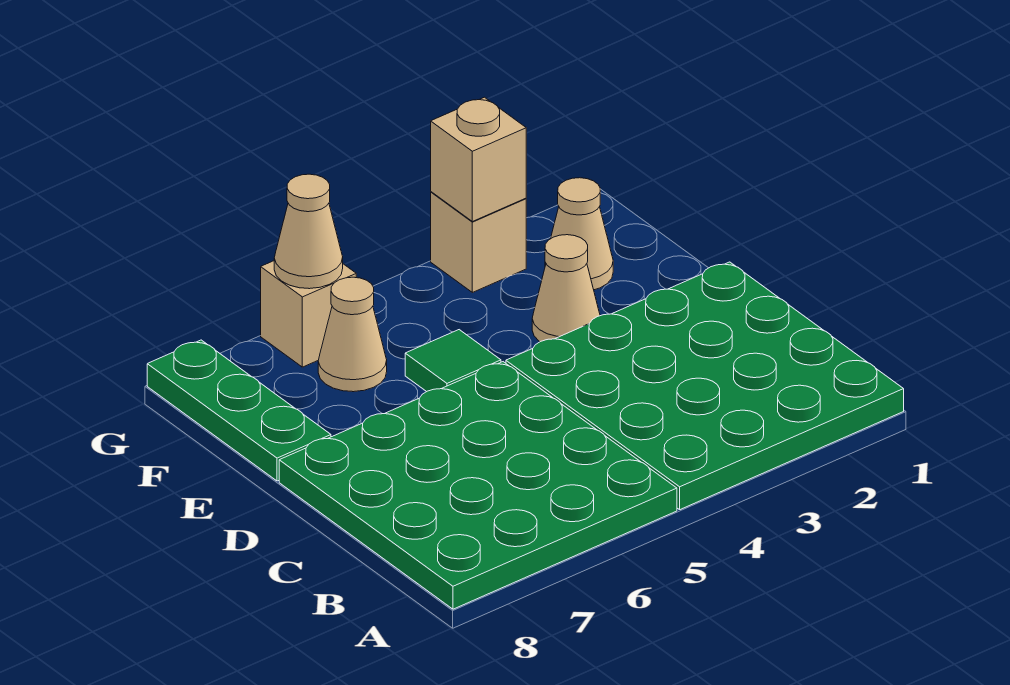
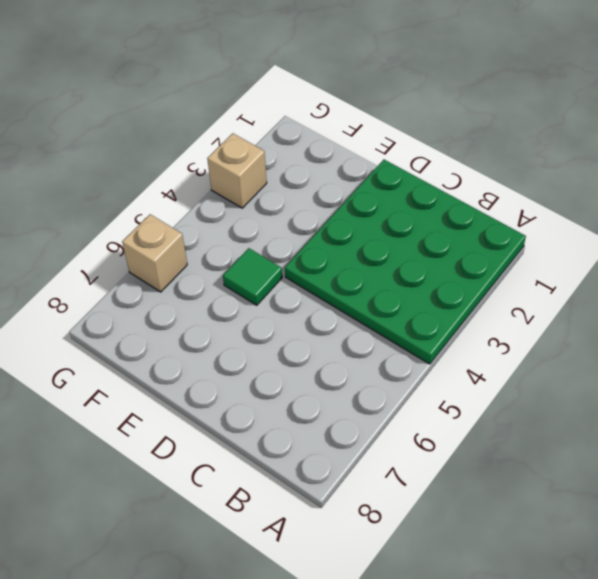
none -> green 4x4 plate [279,362,677,609]
none -> tan 1x1 cone [532,235,600,342]

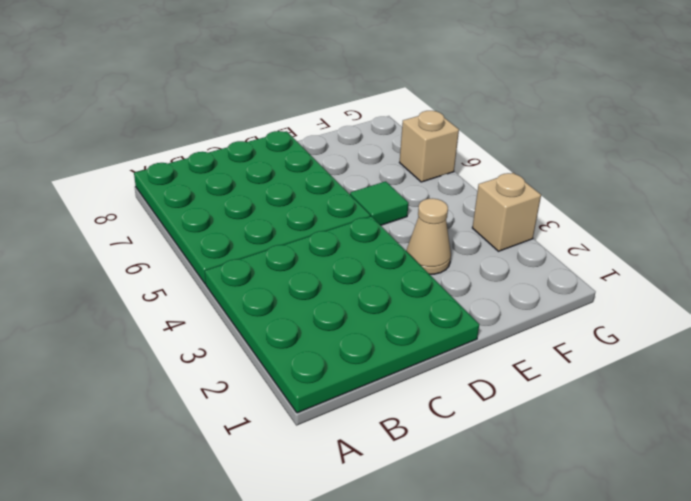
none -> green 1x3 plate [147,340,331,481]
none -> tan 1x1 cone [545,178,613,290]

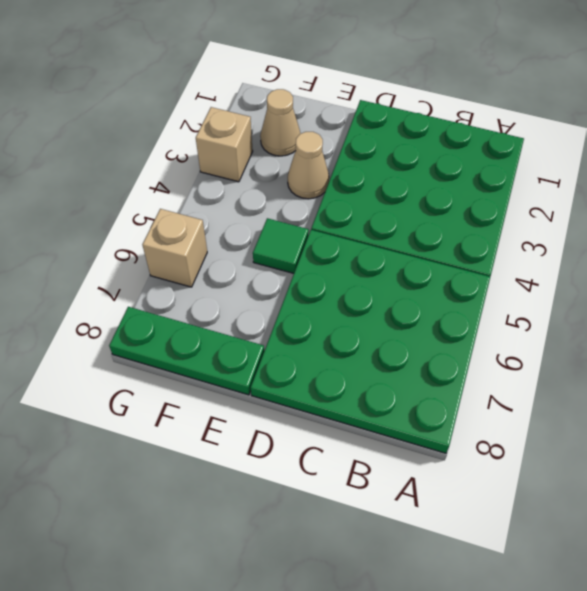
none -> tan 1x1 cone [318,277,387,392]
none -> tan 1x1 brick [431,97,526,222]

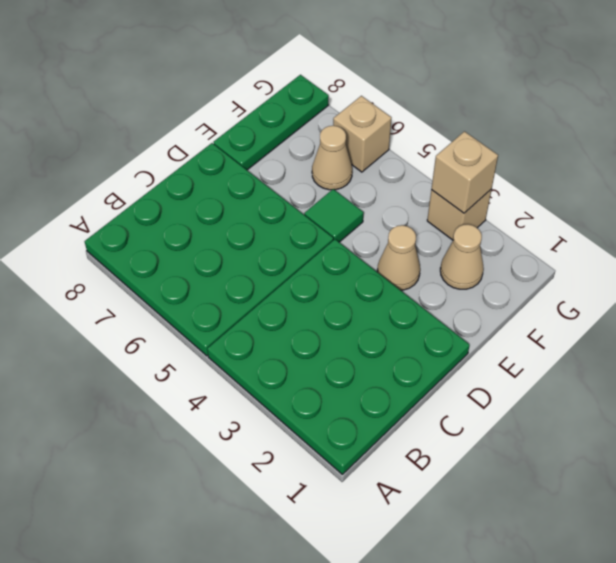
none -> tan 1x1 cone [274,174,343,289]

